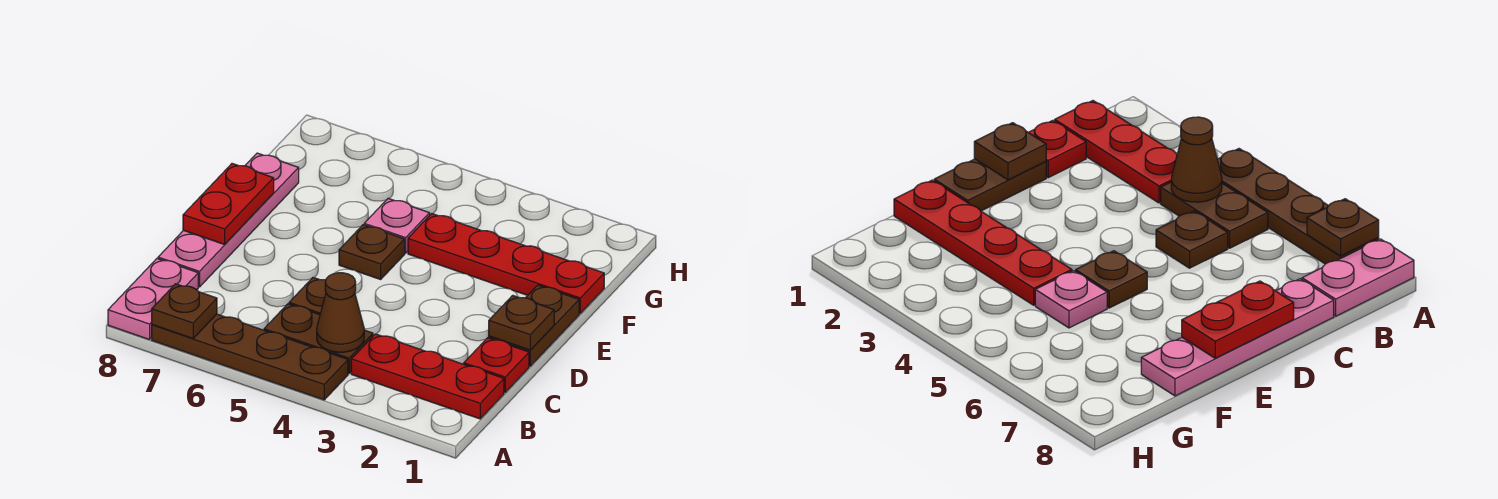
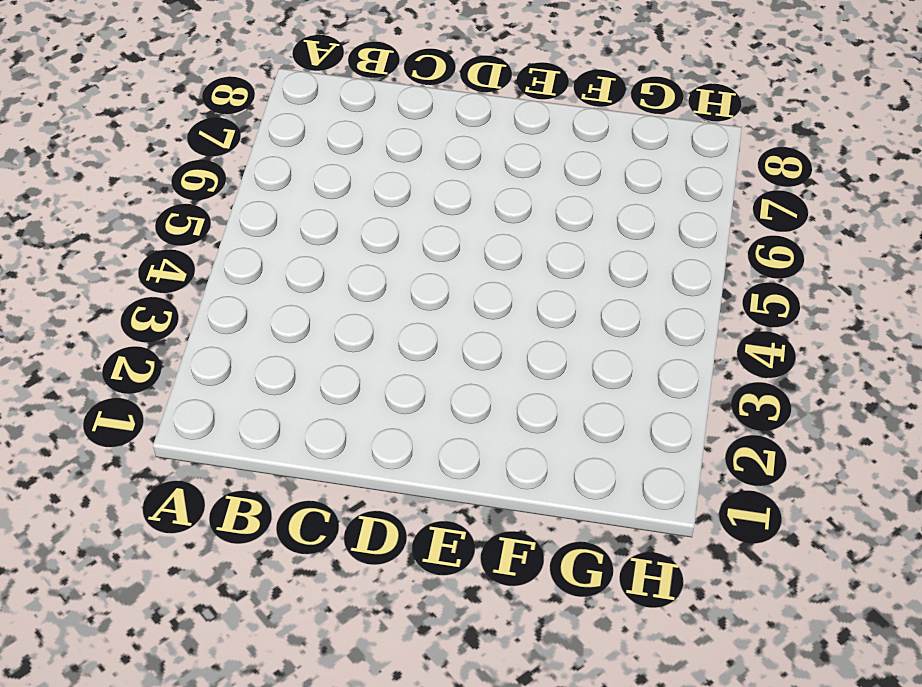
none -> brown 1x4 plate [152,314,348,400]
none -> pink 1x2 plate [108,259,198,340]
none -> red 1x3 plate [351,334,504,419]

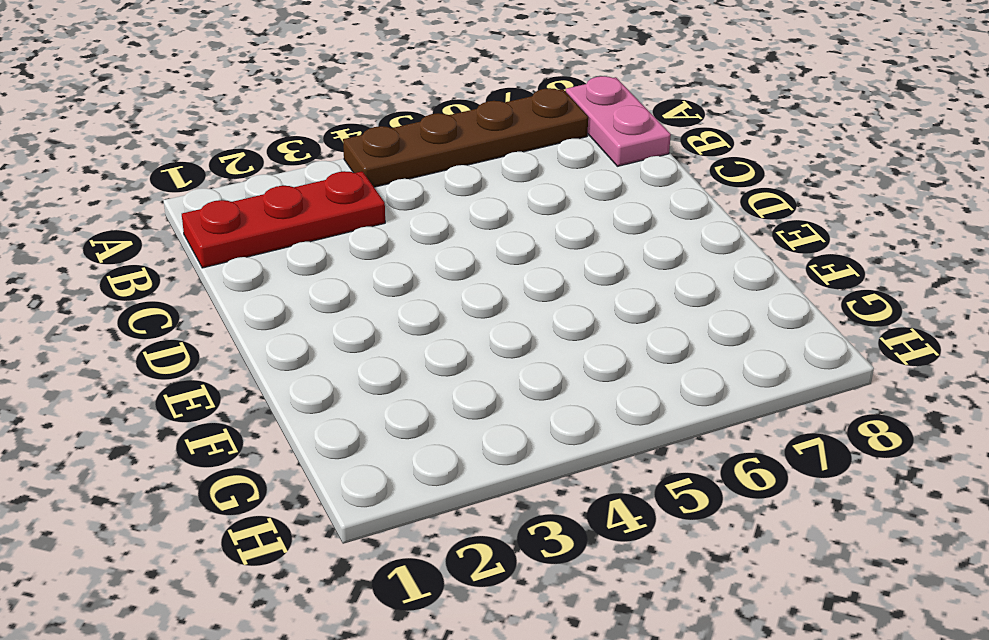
none -> brown 1x2 plate [264,304,373,373]
none -> red 1x1 plate [464,338,529,392]
none -> brown 1x1 plate [289,278,326,315]

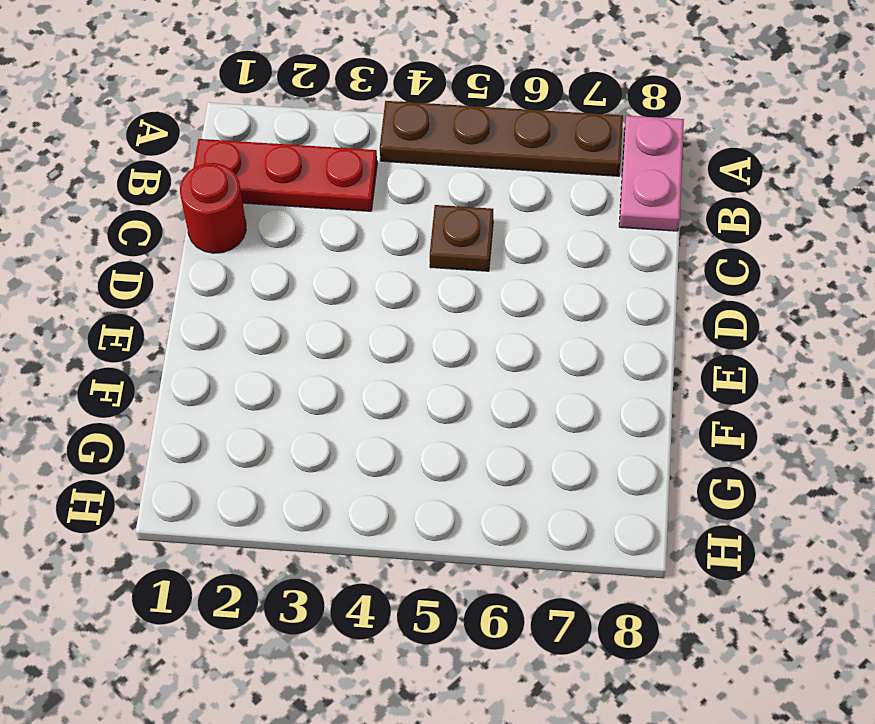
red 1x1 round brick [180,163,246,253] -> red 1x1 plate [464,338,529,392]
none -> brown 1x2 plate [264,304,373,373]
none -> pink 1x4 plate [158,153,299,287]
none -> brown 1x2 plate [489,285,579,366]

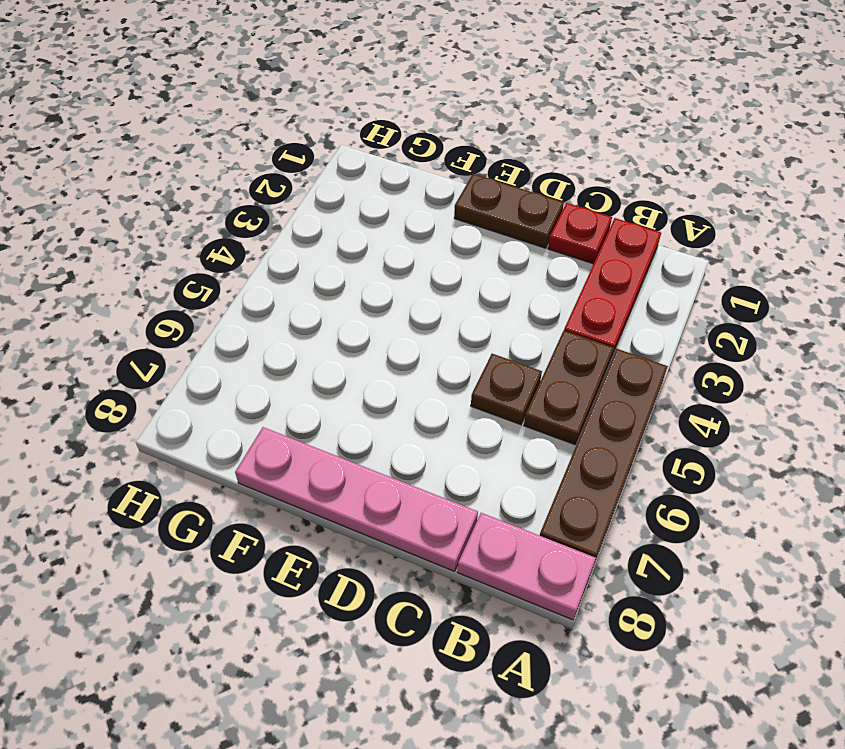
none -> brown 1x1 plate [339,225,405,279]
none -> red 1x4 plate [408,214,604,313]
none -> pink 1x1 plate [364,198,430,253]

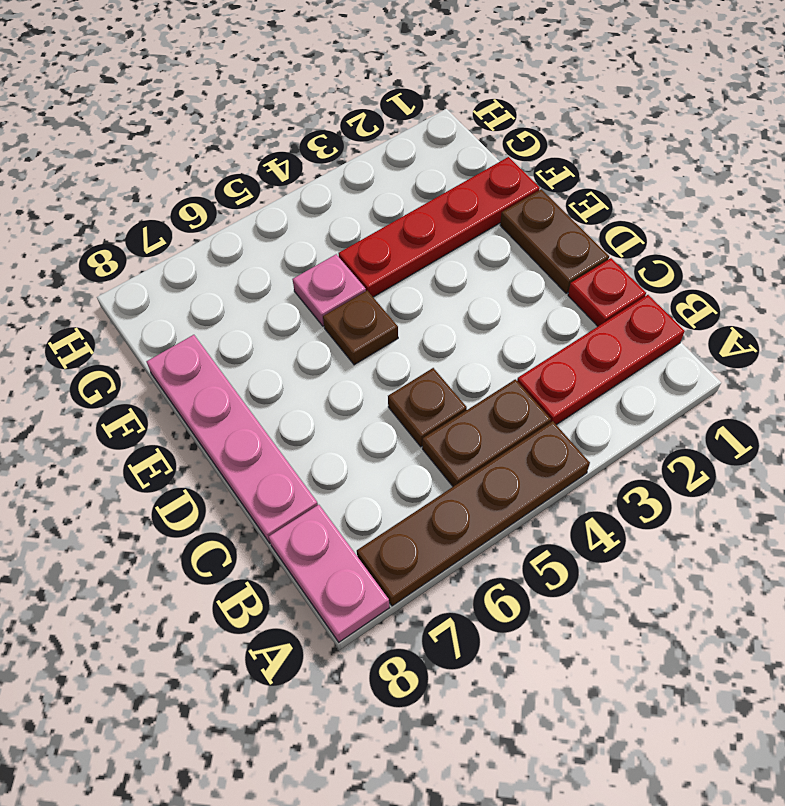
none -> brown 1x1 plate [152,284,217,339]
none -> brown 1x1 cone [317,273,364,352]
none -> brown 1x1 plate [489,295,554,350]

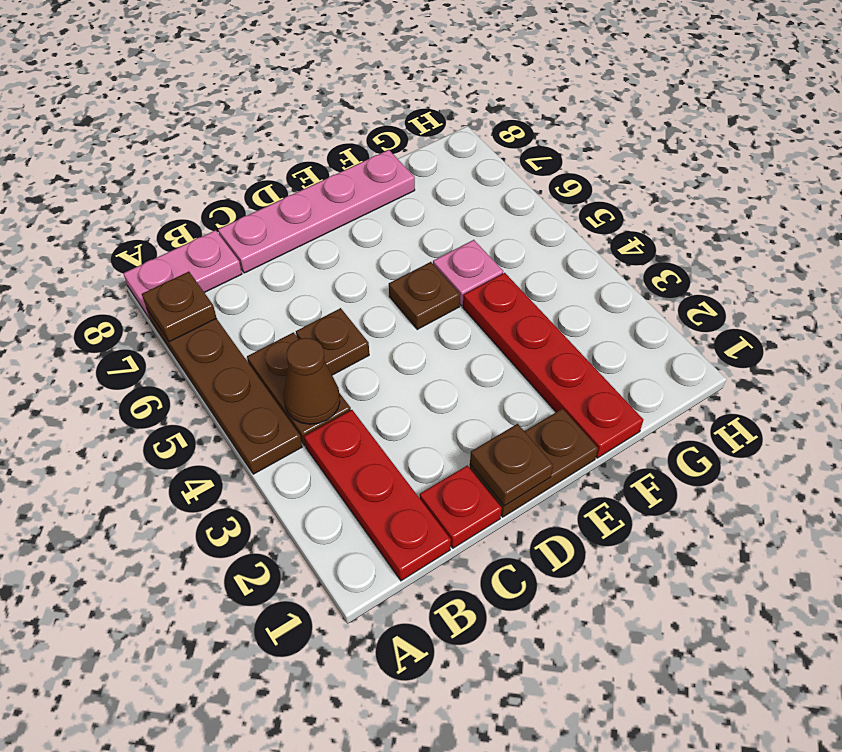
none -> red 1x2 plate [183,164,274,244]

